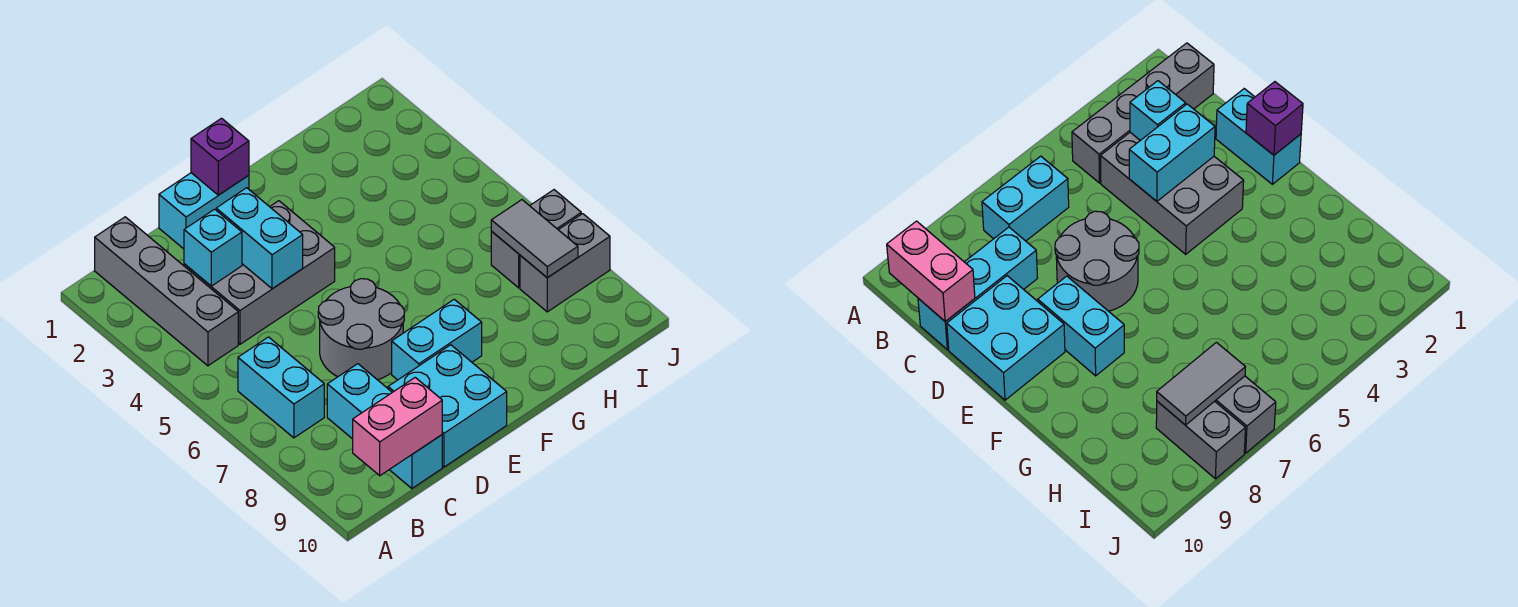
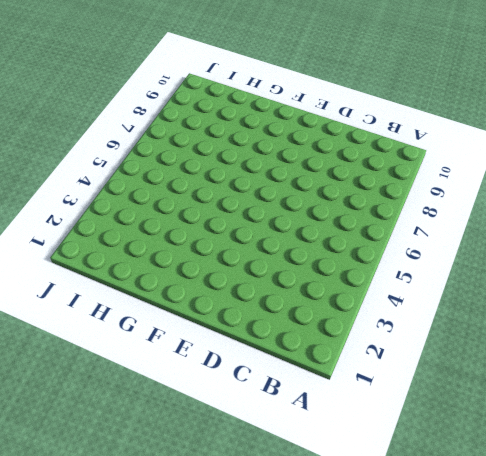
none -> grey 1x4 brick [95,217,238,366]
none -> cyan 1x2 brick [238,337,324,438]
none -> grey 2x3 brick [184,201,335,344]

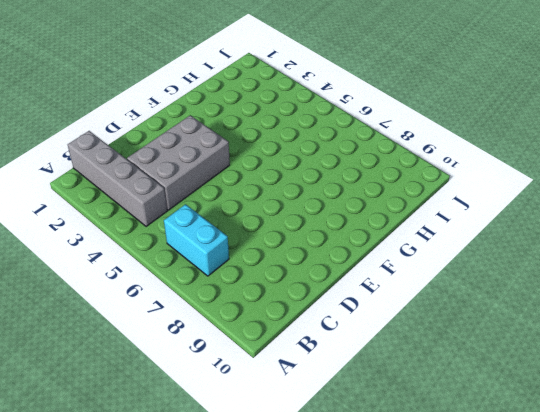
none -> cyan 1x3 brick [327,364,442,488]
none -> cyan 1x2 brick [159,173,249,249]
none -> grey 2x2 round brick [318,279,404,380]

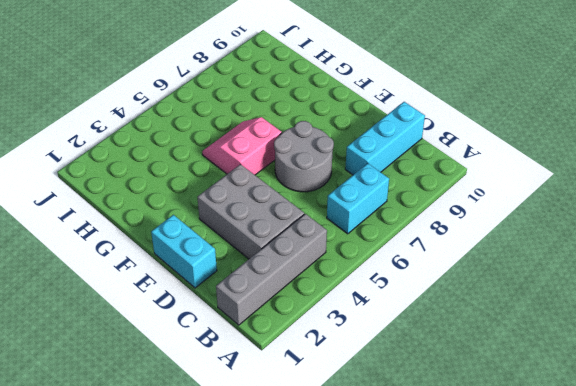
pink 2x2 slope [202,117,282,175] -> none
none -> cyan 2x2 brick [388,345,507,467]
none -> cyan 1x2 brick [392,299,482,380]
none -> grey 1x2 brick [491,190,581,288]

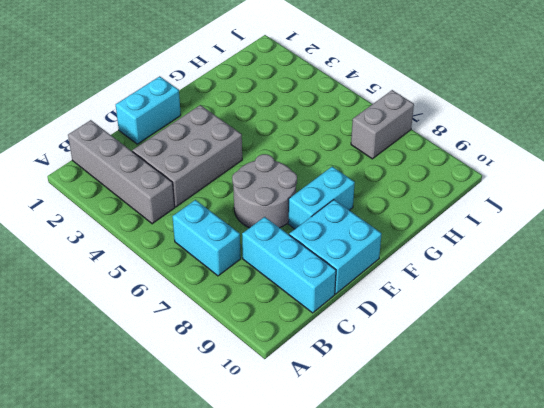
none -> grey 1x2 brick [520,214,610,312]
none -> pink 1x2 brick [353,378,442,476]
none -> cyan 1x1 brick [184,209,242,286]

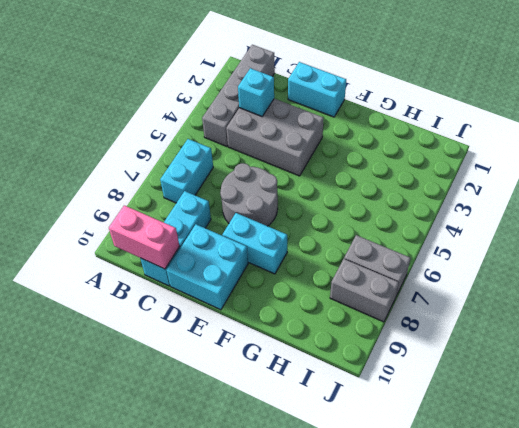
none -> cyan 1x2 brick [216,188,303,289]
none -> purple 1x1 brick [191,118,249,195]
none -> grey 1x2 tile [491,200,578,278]

